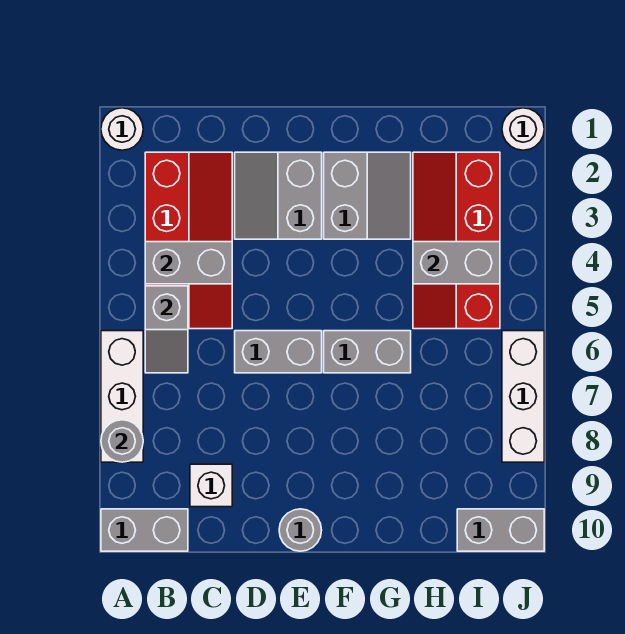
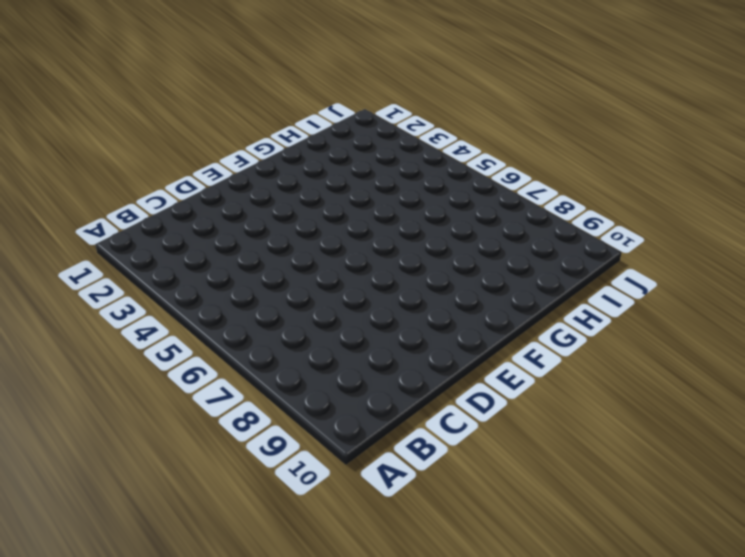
none -> white 1x1 round brick [101,108,143,150]
none -> white 1x3 brick [101,331,143,462]
none -> grey 1x2 brick [101,509,188,551]

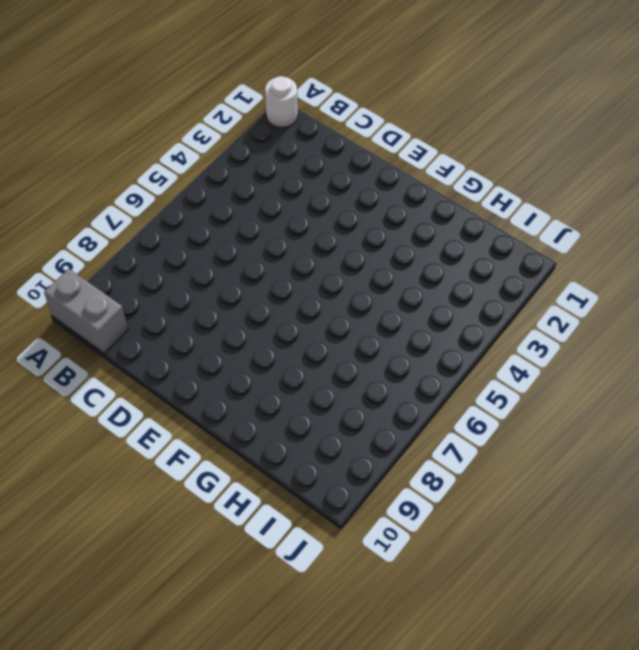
none -> white 1x3 brick [101,331,143,462]
none -> red 2x4 slope [145,152,232,329]
none -> white 1x1 brick [190,464,232,507]

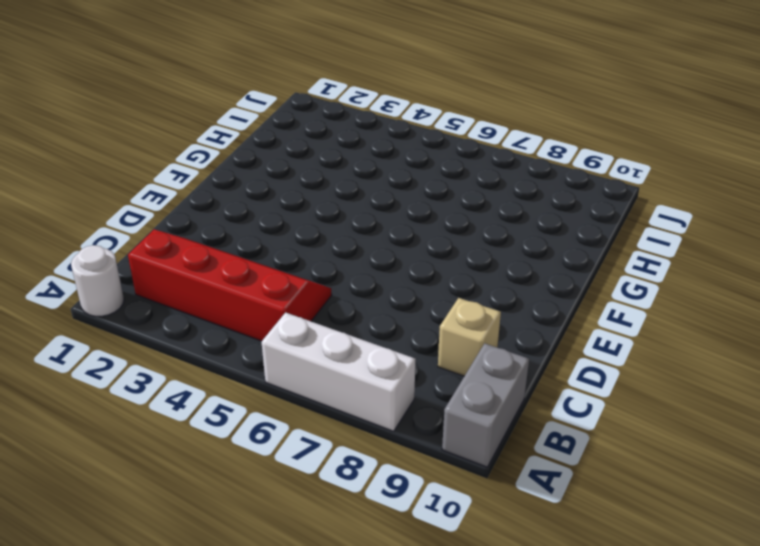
tan 1x1 brick [438,298,501,376] -> white 1x1 brick [190,464,232,507]
none -> grey 2x2 slope [235,152,322,239]
none -> grey 1x2 brick [235,331,322,373]
none -> grey 1x1 round brick [279,509,322,551]

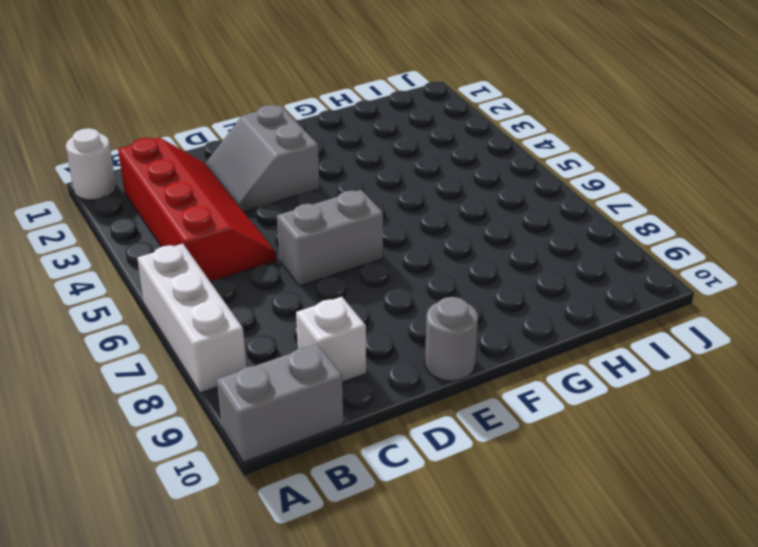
none -> grey 2x2 slope [324,152,411,239]
none -> grey 1x2 brick [324,331,411,373]
none -> red 2x4 slope [413,152,500,329]

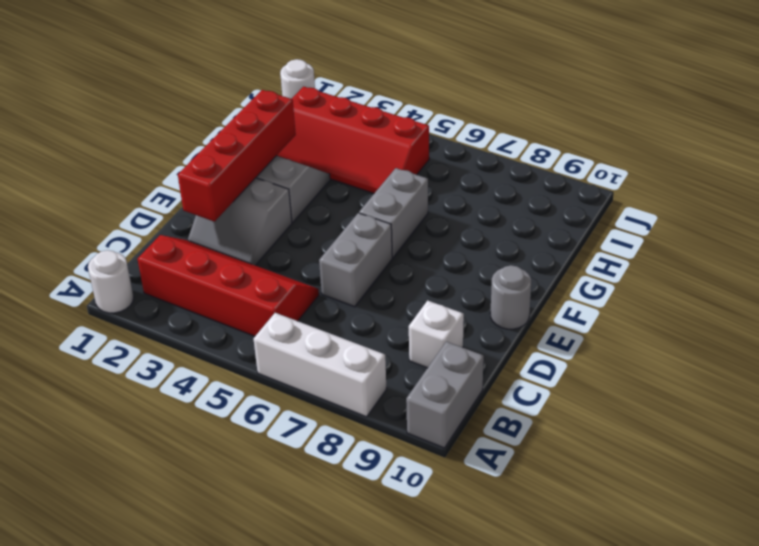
red 1x4 brick [178,90,296,222] -> none
none -> grey 1x2 brick [457,509,544,551]
none -> white 1x3 brick [502,331,544,462]
none -> grey 1x1 round brick [101,420,143,462]

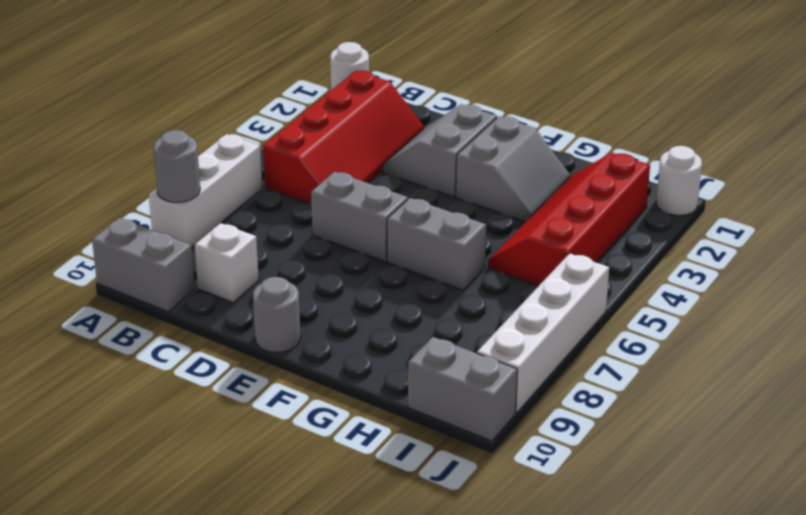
white 1x4 brick [477,253,609,413] -> white 1x3 brick [502,331,544,462]
none -> grey 1x2 brick [145,242,232,284]
none -> grey 1x2 slope [145,286,188,373]
none -> grey 1x2 brick [413,242,500,284]

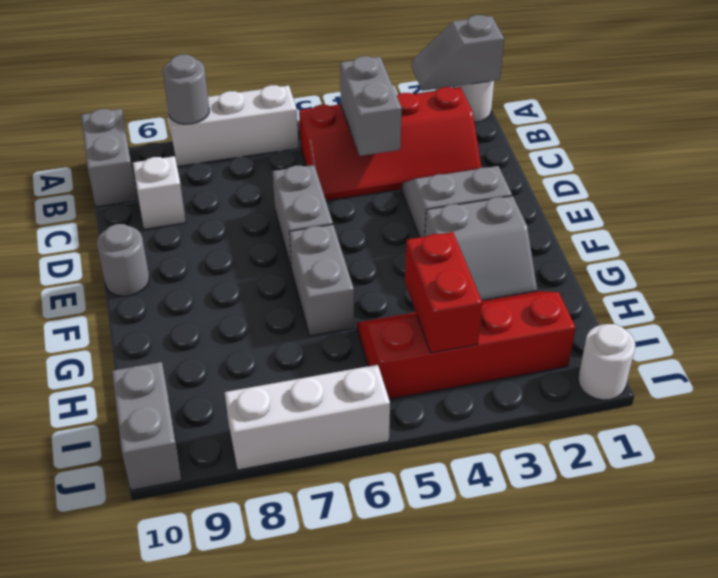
grey 1x2 slope [412,15,504,91] -> grey 1x2 slope moved to [145,286,188,373]
red 1x2 brick [405,232,482,353] -> grey 1x2 brick [413,242,500,284]

